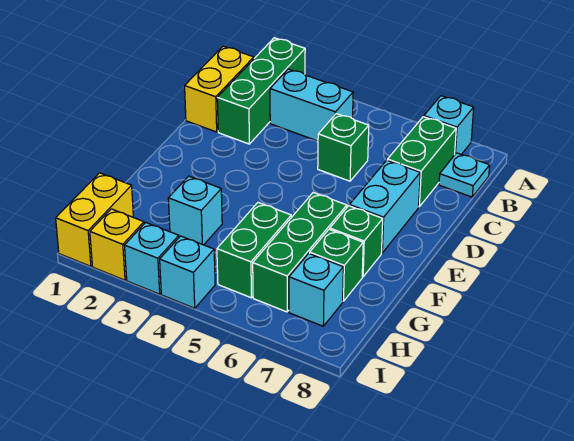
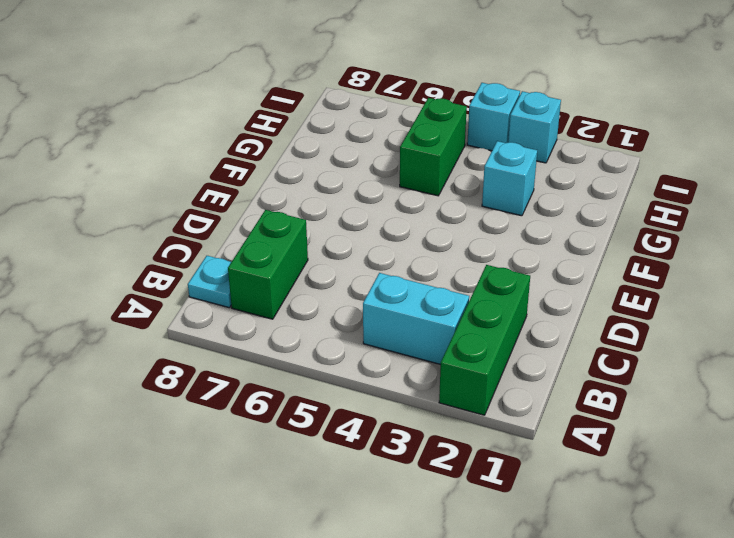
none -> cyan 1x1 brick [424,96,474,154]
none -> yellow 1x2 brick [185,46,254,132]
none -> green 1x1 brick [318,114,369,181]

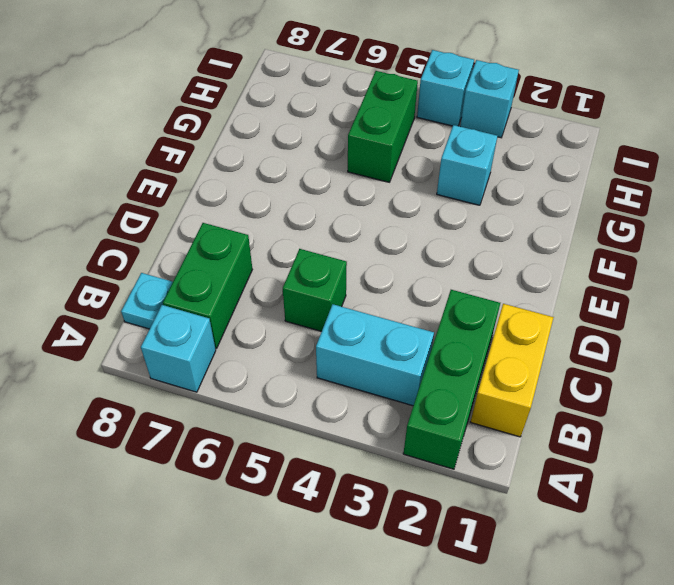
none -> cyan 1x2 brick [349,160,420,253]
none -> green 1x3 brick [253,193,347,312]
none -> green 1x1 brick [330,206,383,277]

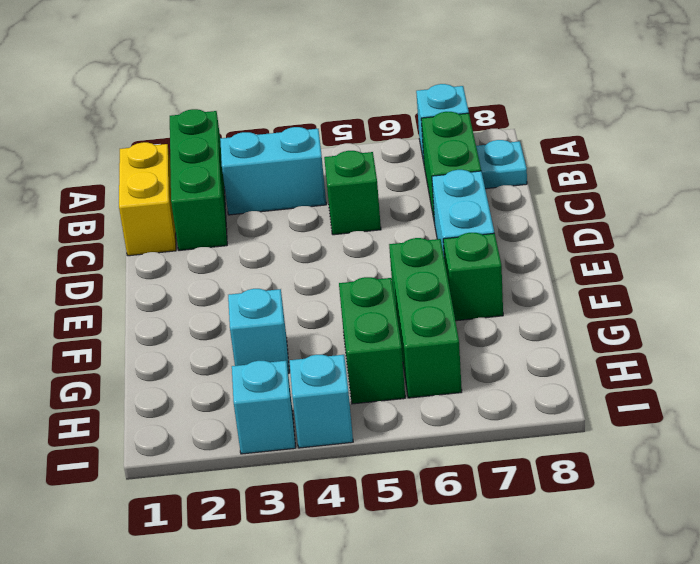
none -> green 1x1 brick [310,229,363,301]
none -> yellow 1x2 brick [56,173,133,266]
none -> cyan 1x1 brick [289,254,343,326]

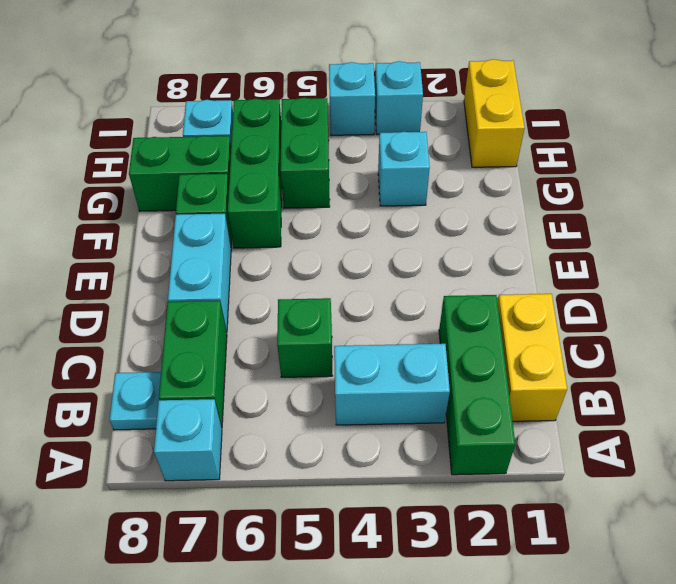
green 1x2 brick [129,136,231,211] -> green 1x1 brick [310,229,363,301]
none -> yellow 1x1 brick [90,209,144,280]

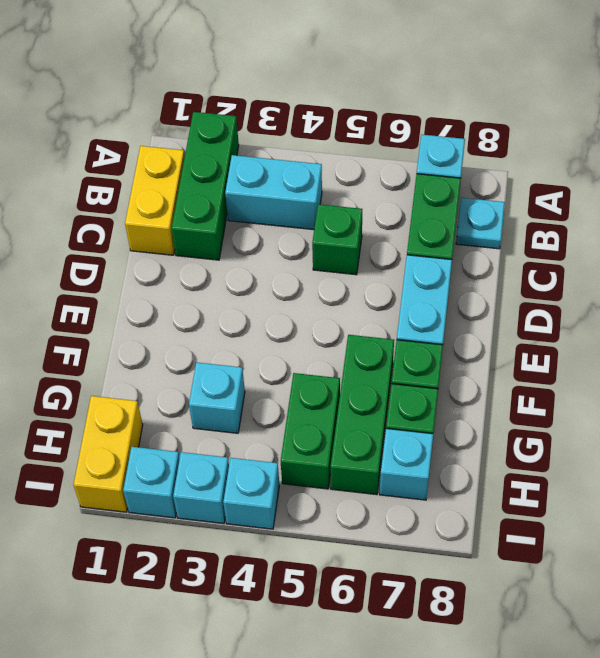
cyan 1x1 brick [123,447,180,518] -> yellow 1x1 brick [90,209,144,280]

